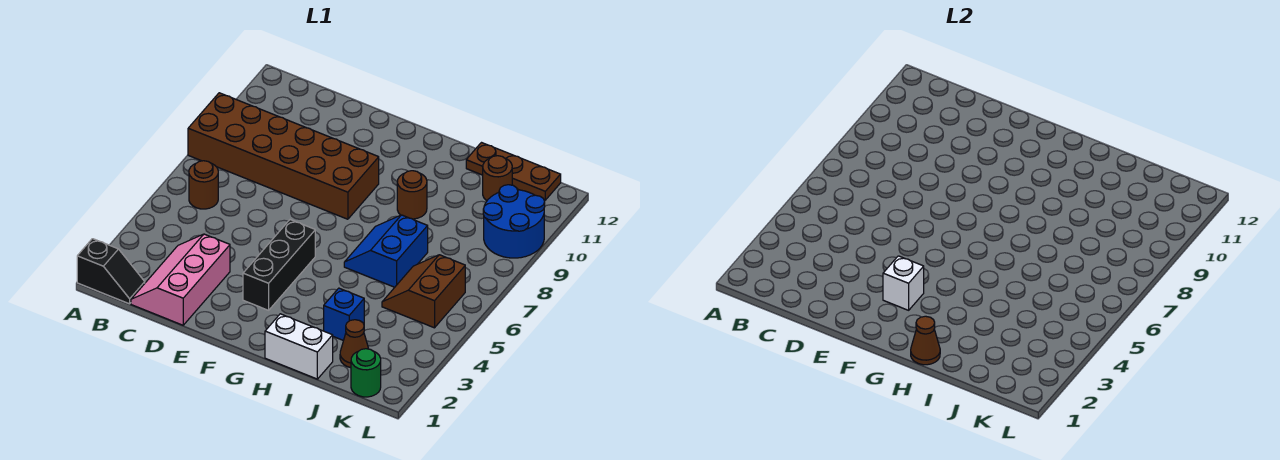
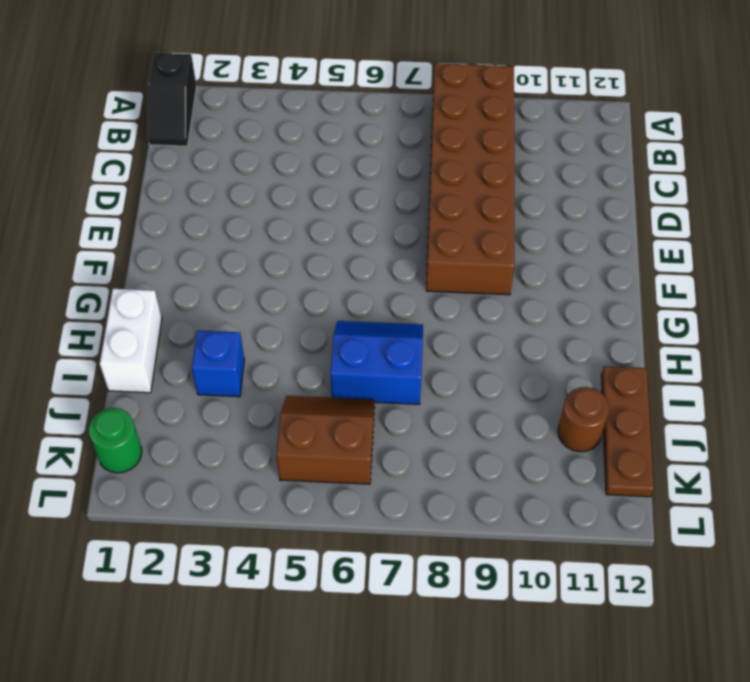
none -> brown 1x1 round brick [189,161,218,209]
none -> pink 2x3 slope [131,234,230,325]
none -> black 1x3 brick [243,220,315,310]

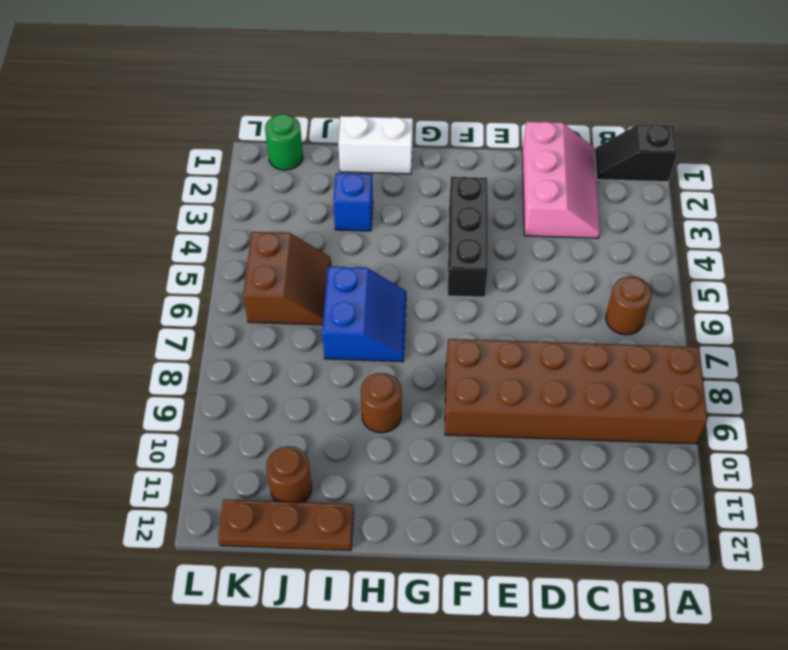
none -> brown 1x1 cone [340,320,369,368]
none -> blue 2x2 round brick [483,185,545,258]
none -> white 1x1 brick [883,256,924,310]

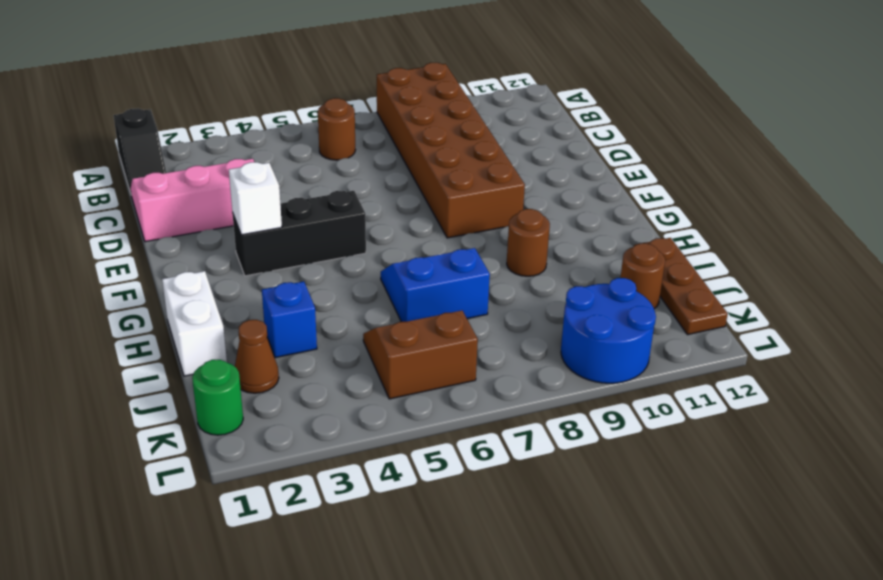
none -> brown 1x1 cone [911,316,940,365]

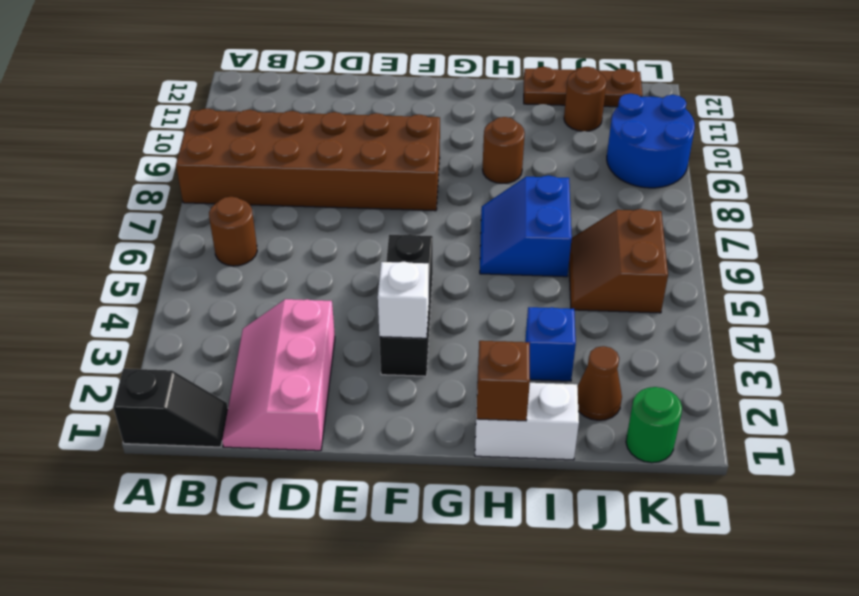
brown 1x1 brick [477,341,530,421] -> brown 1x1 cone [911,316,940,365]

